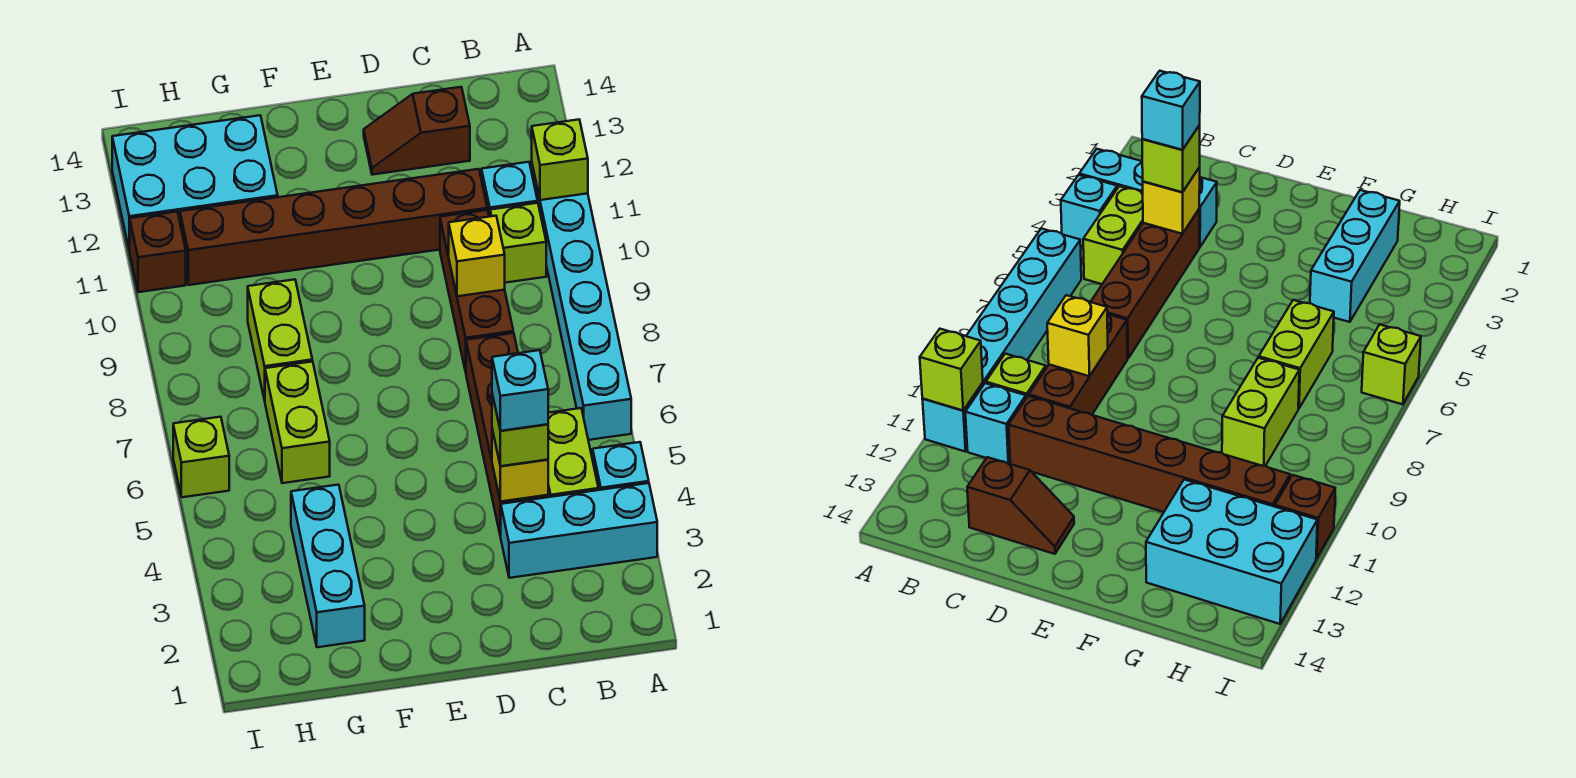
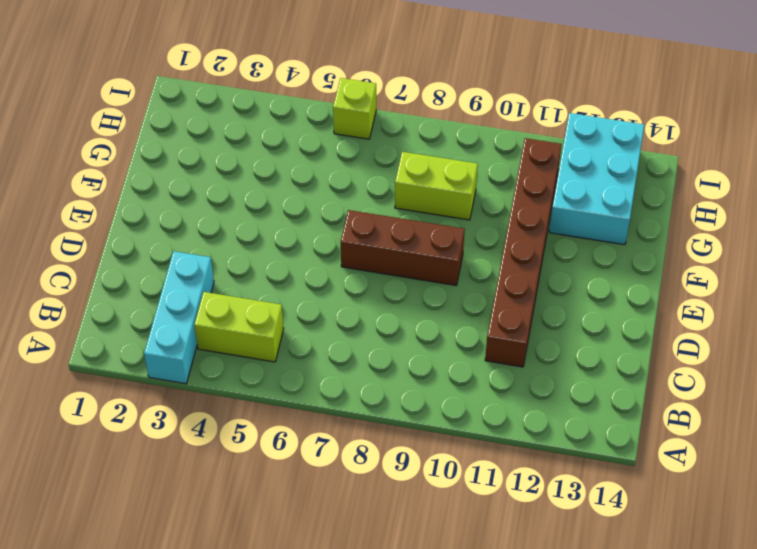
brown 1x3 brick [341,210,465,285] -> brown 1x3 brick moved to [440,210,513,372]
none -> cyan 1x1 brick [593,442,649,490]
none -> cyan 1x6 brick [532,165,631,440]
none -> lime 1x1 brick [490,203,546,283]

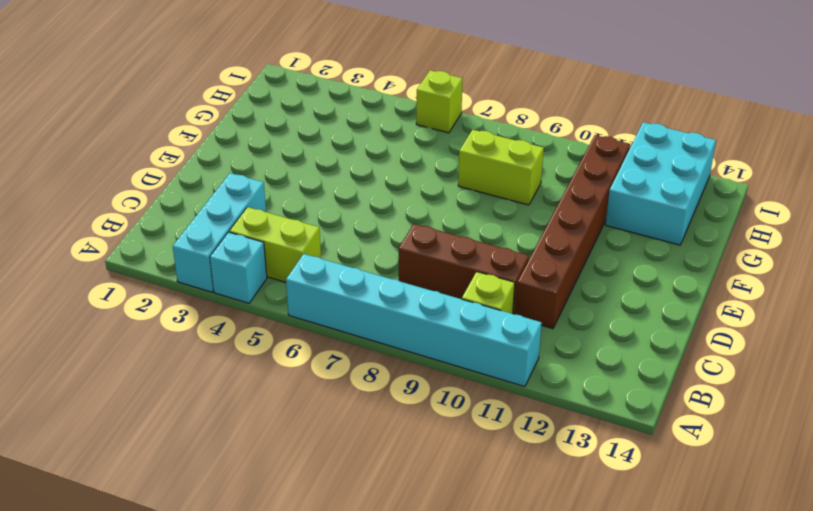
none -> cyan 1x1 brick [482,162,538,217]
none -> brown 1x4 brick [466,333,548,537]
none -> brown 1x2 slope [364,87,470,175]

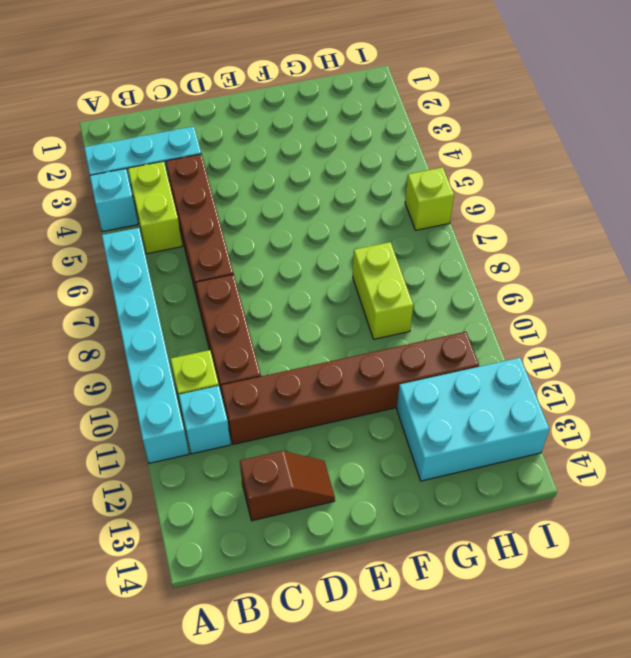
none -> cyan 1x3 brick [291,485,365,647]
none -> lime 1x2 brick [265,361,330,483]
none -> brown 1x1 brick [130,212,186,292]

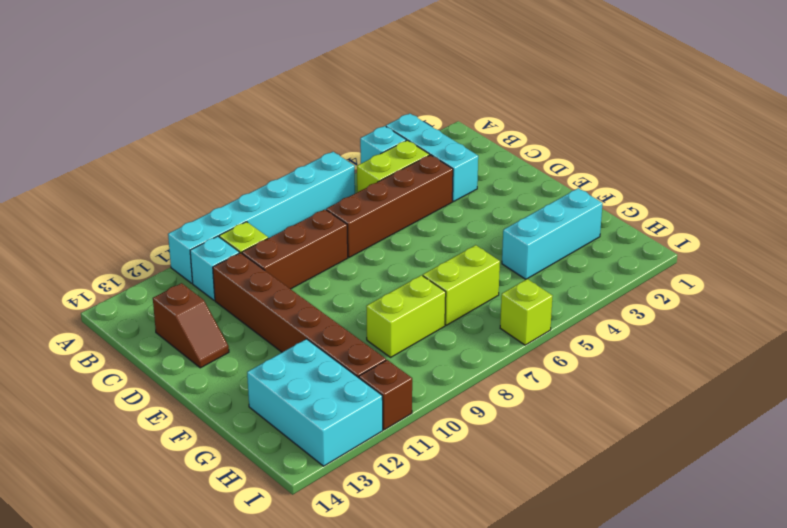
none -> lime 1x1 brick [532,120,588,200]
none -> yellow 1x1 brick [492,429,548,502]
none -> yellow 1x1 brick [449,216,505,296]

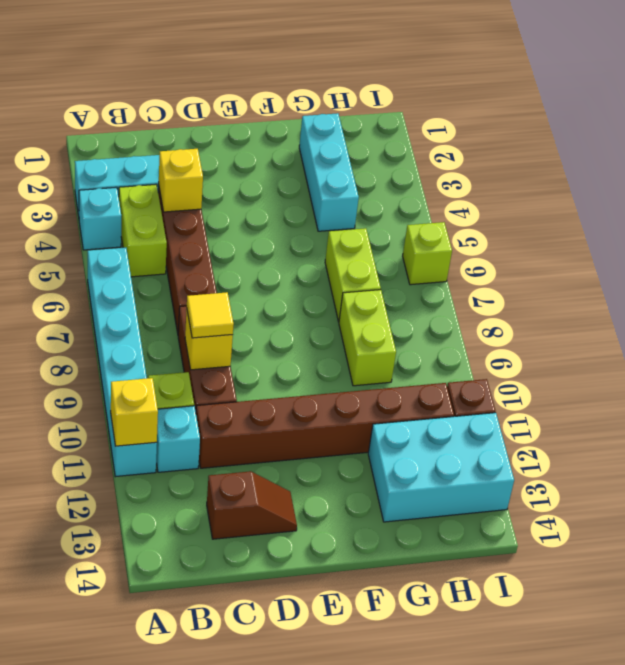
yellow 1x1 brick [111,378,158,446] -> lime 1x1 brick [532,120,588,200]
yellow 1x1 tile [187,292,234,338] -> none
none -> lime 1x1 brick [492,394,548,466]
none -> cyan 1x1 brick [492,350,548,431]

